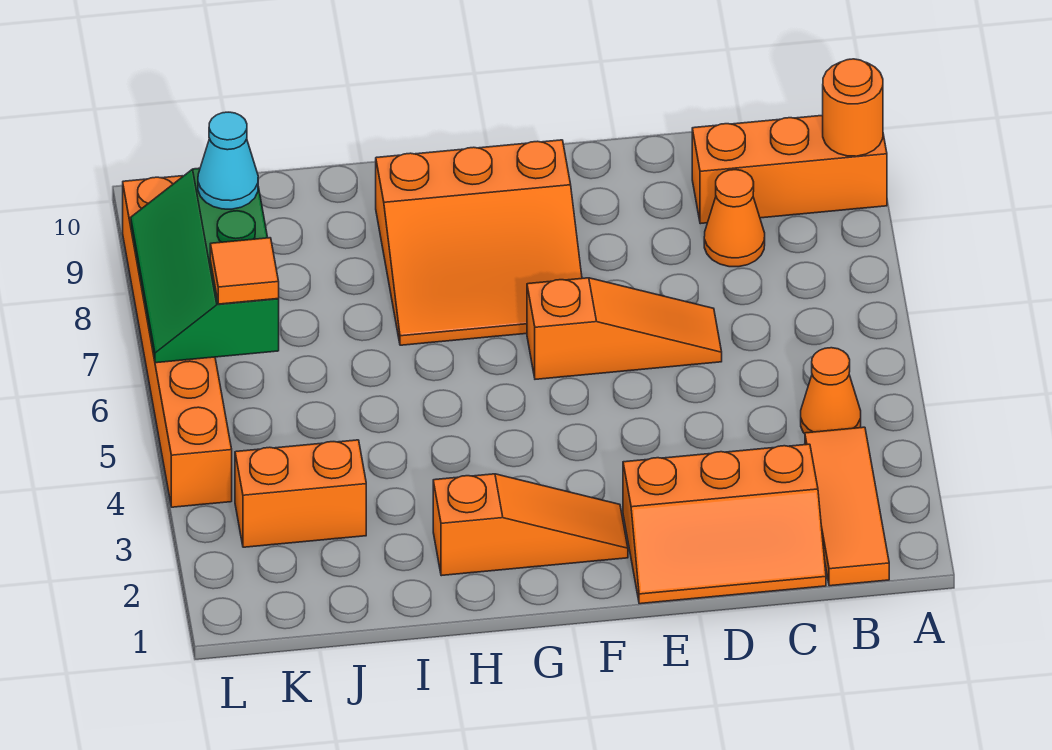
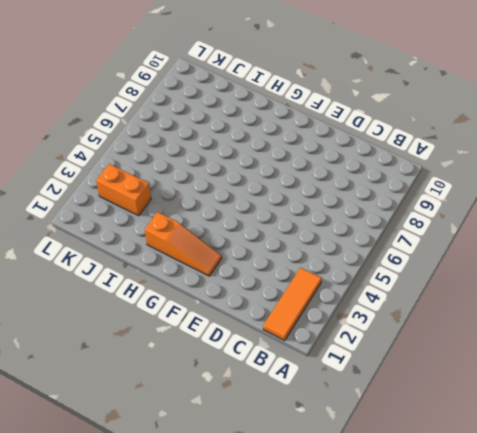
none -> orange 1x3 brick [692,115,887,224]
none -> orange 1x1 cone [801,348,861,434]
none -> orange 2x3 slope [623,444,826,604]

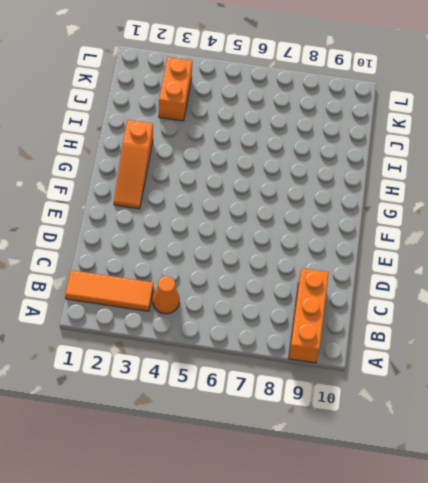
none -> orange 2x3 slope [623,444,826,604]
none -> orange 1x1 cone [704,170,765,267]
none -> orange 1x3 slope [527,278,722,379]

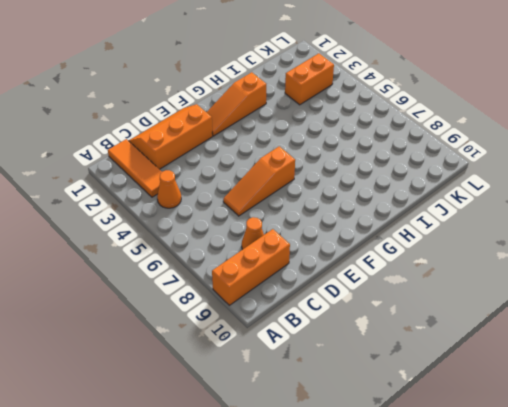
none -> orange 3x3 slope [376,140,582,345]
none -> orange 1x6 brick [123,176,232,507]
none -> orange 1x1 round brick [823,59,883,156]

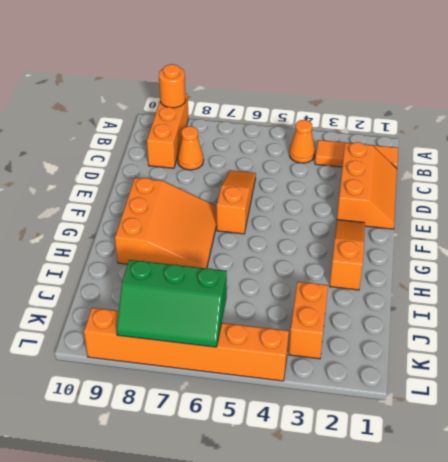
none -> orange 1x1 tile [210,238,279,304]
none -> cyan 1x1 cone [198,112,258,209]

